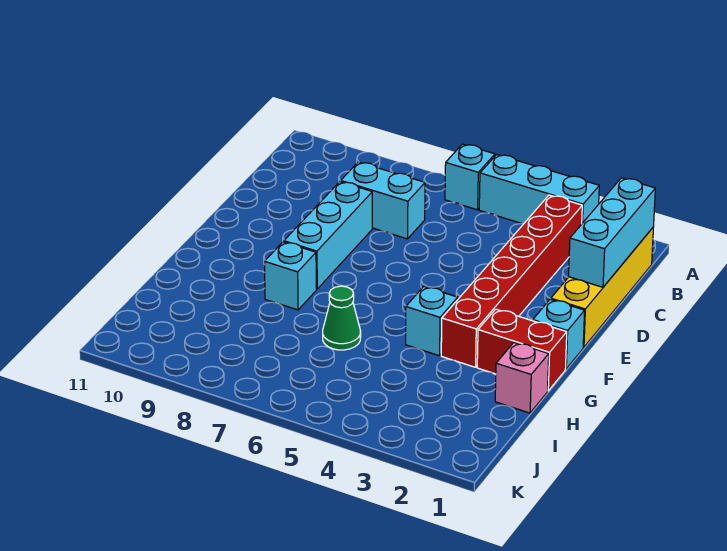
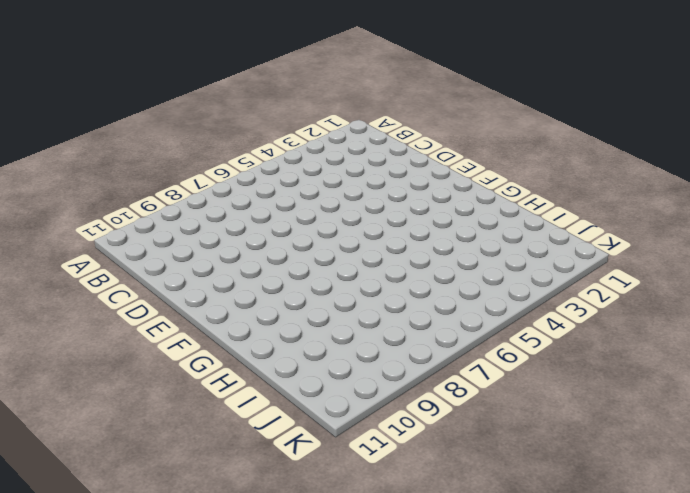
none -> cyan 1x3 brick [479,155,599,224]
none -> cyan 1x1 brick [445,144,495,210]
none -> yellow 1x4 brick [551,228,653,347]

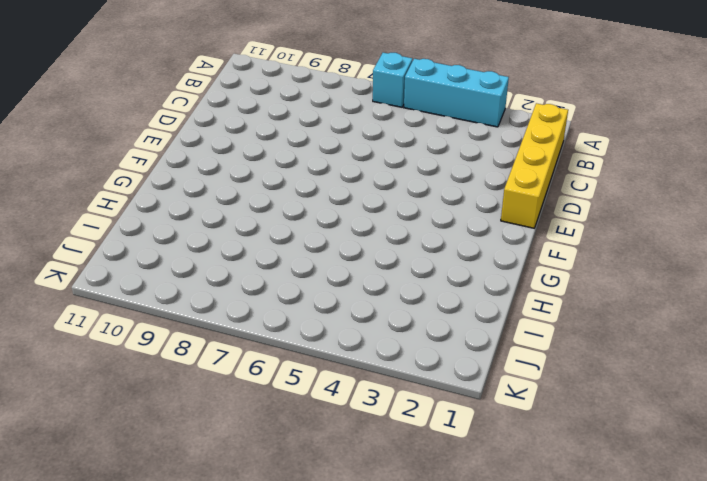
none -> red 1x6 brick [441,195,582,367]
none -> cyan 1x2 brick [341,162,425,239]
none -> cyan 1x3 brick [284,182,372,289]

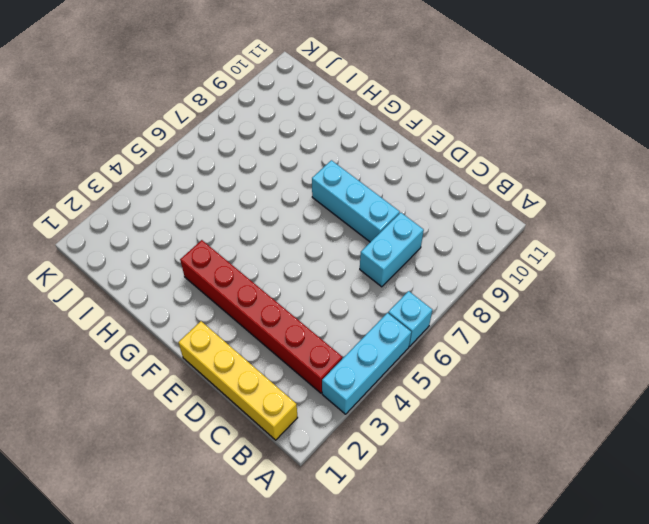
none -> cyan 1x1 brick [533,299,585,369]
none -> red 1x2 brick [477,309,567,391]
none -> cyan 1x1 brick [406,287,458,356]

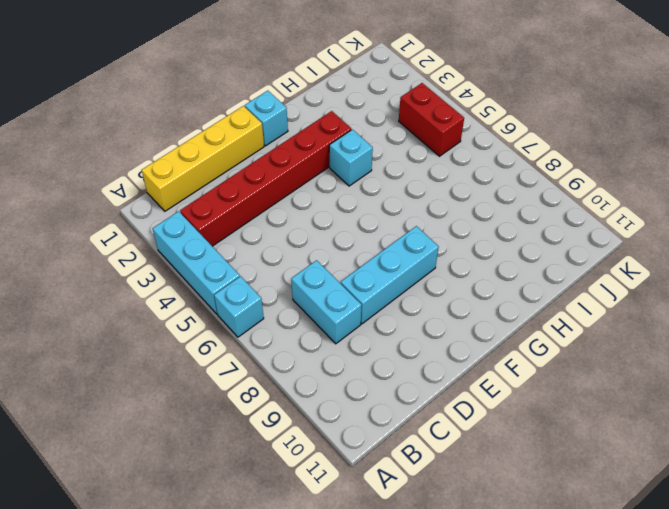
red 1x2 brick [399,83,464,156] -> red 1x2 brick moved to [477,309,567,391]
none -> cyan 1x1 brick [264,242,316,310]
none -> pink 1x1 brick [495,343,549,413]
none -> green 1x1 cone [323,286,361,350]

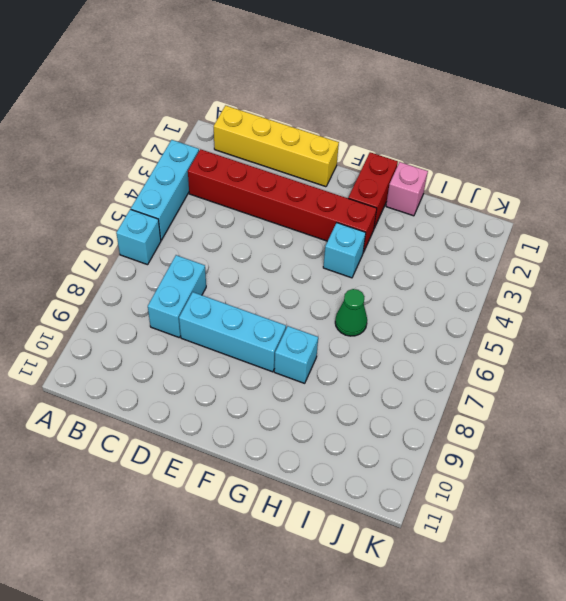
none -> cyan 1x1 brick [533,299,585,369]
none -> cyan 1x3 brick [569,178,655,287]

